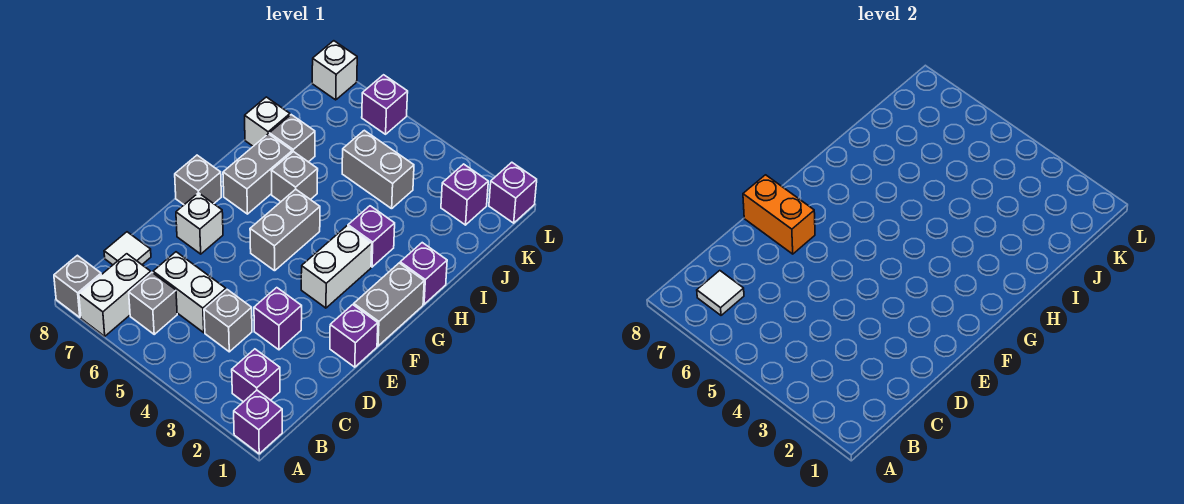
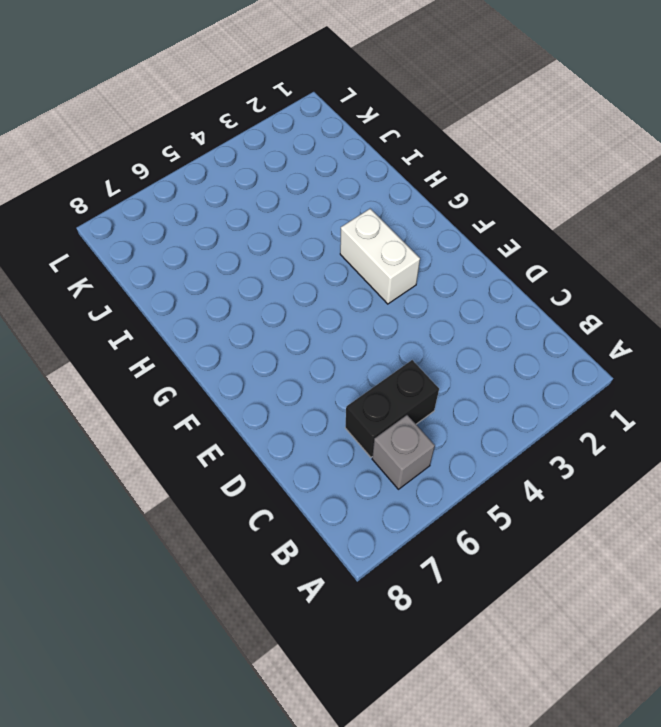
black 1x2 brick [345,360,439,457] -> white 1x2 brick [153,252,226,333]
none -> purple 1x1 brick [234,390,282,454]
none -> white 1x2 brick [79,254,151,336]
none -> grey 1x1 brick [54,255,101,317]

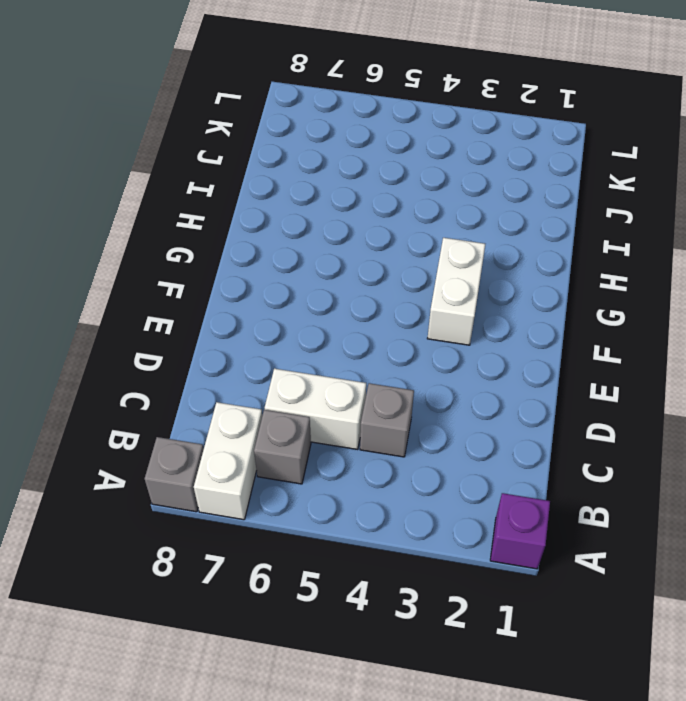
none -> purple 1x1 brick [232,349,280,402]
none -> white 1x1 tile [104,232,151,265]
none -> purple 1x1 brick [254,288,302,350]

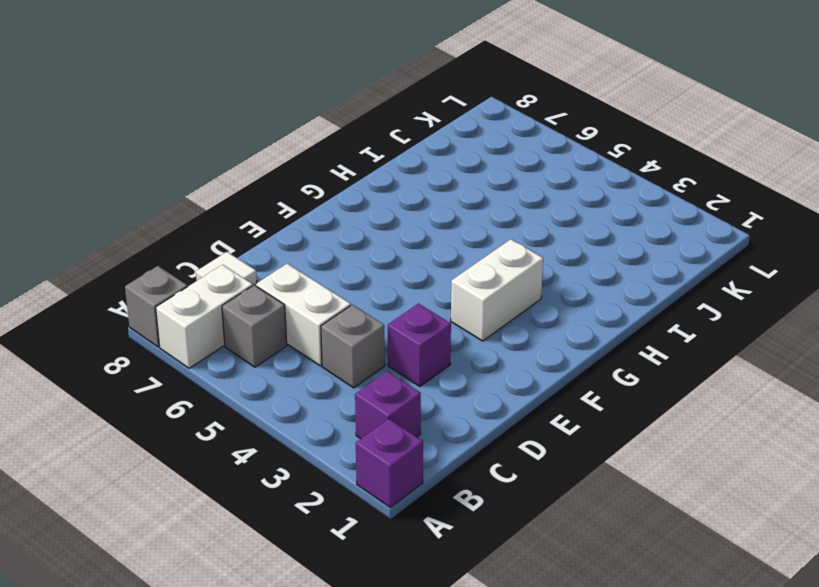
none -> purple 1x1 brick [330,305,378,367]
none -> white 1x1 brick [176,193,223,254]
none -> grey 1x2 brick [354,263,424,346]

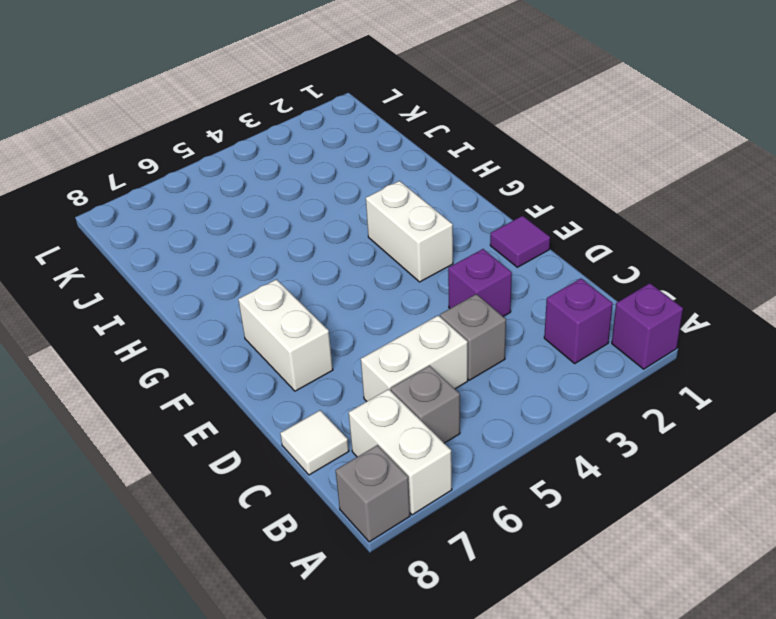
purple 1x1 tile [490,216,550,267] -> purple 1x1 brick [330,305,378,367]
white 1x2 brick [238,279,333,391] -> white 1x1 brick [176,193,223,254]
none -> grey 1x2 brick [354,263,424,346]
none -> grey 1x2 brick [250,189,320,271]
none -> grey 1x1 brick [175,155,221,205]

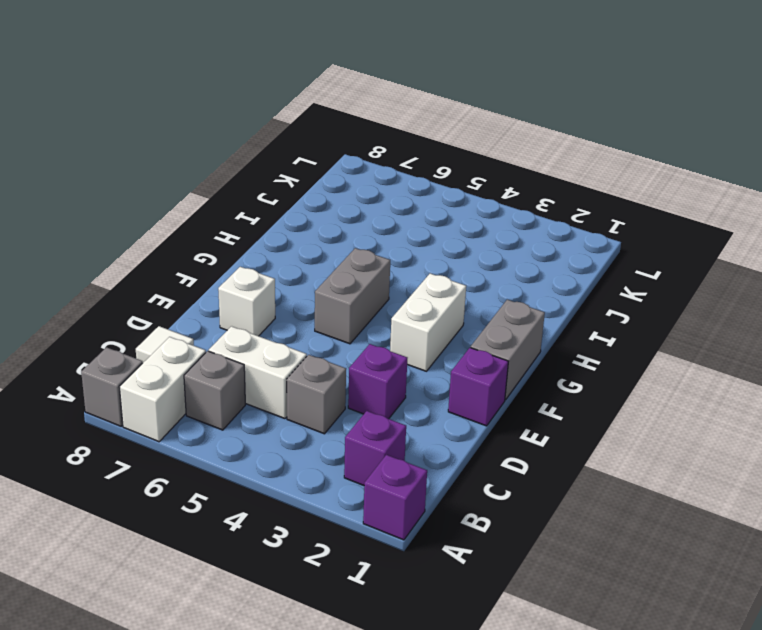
none -> grey 1x1 brick [175,155,221,205]
none -> grey 1x2 brick [223,134,292,214]
none -> purple 1x1 brick [400,243,447,304]

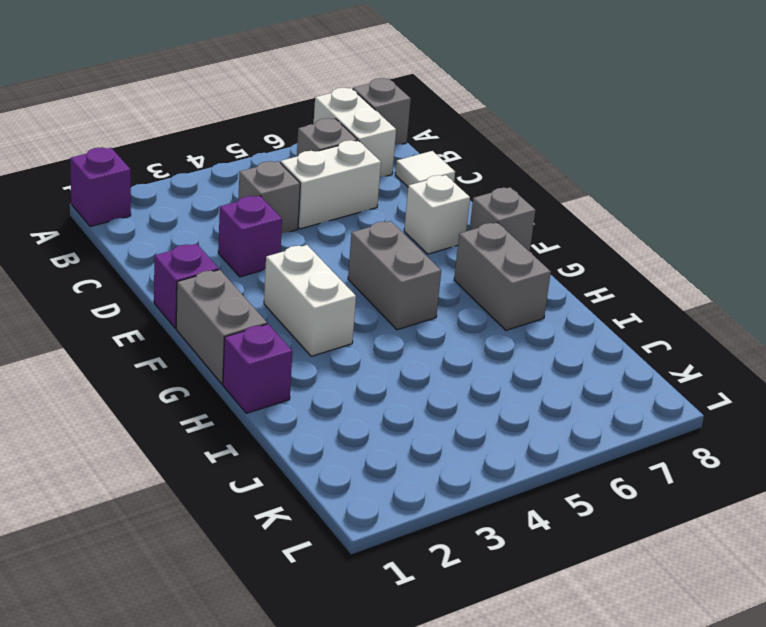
none -> purple 1x1 brick [232,349,280,402]
none -> purple 1x1 brick [348,206,395,267]
none -> grey 1x1 brick [271,151,318,202]

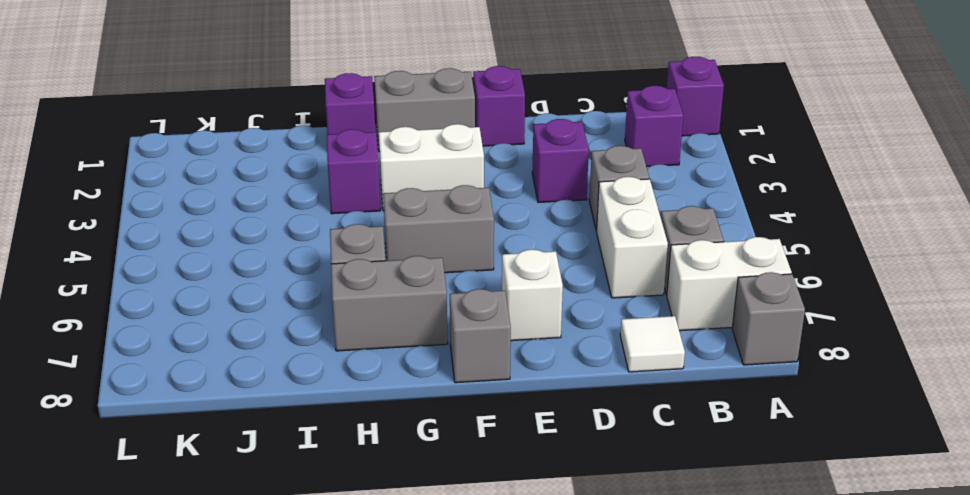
none -> grey 1x1 brick [269,115,315,162]
none -> white 1x1 brick [245,97,290,146]
none -> grey 1x2 brick [342,130,414,209]

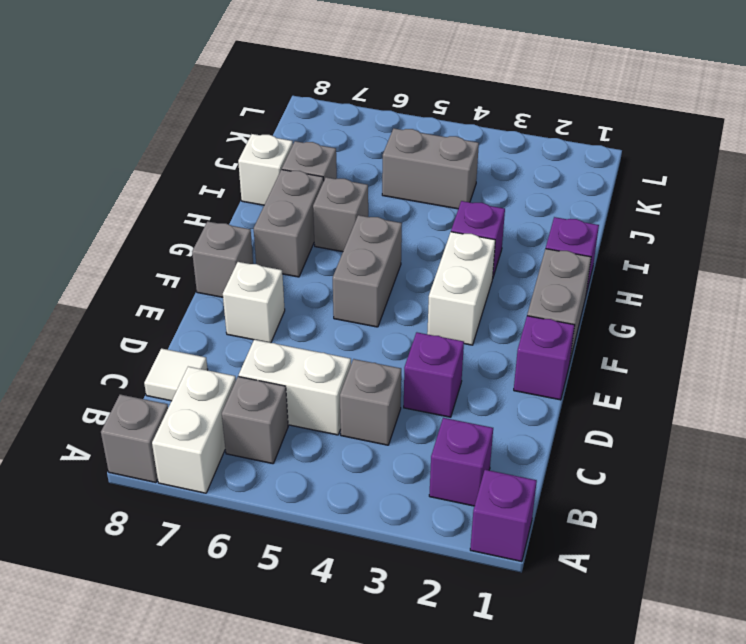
none -> purple 1x1 brick [441,164,488,225]
none -> purple 1x1 brick [489,162,537,223]
none -> purple 1x1 brick [362,75,408,134]

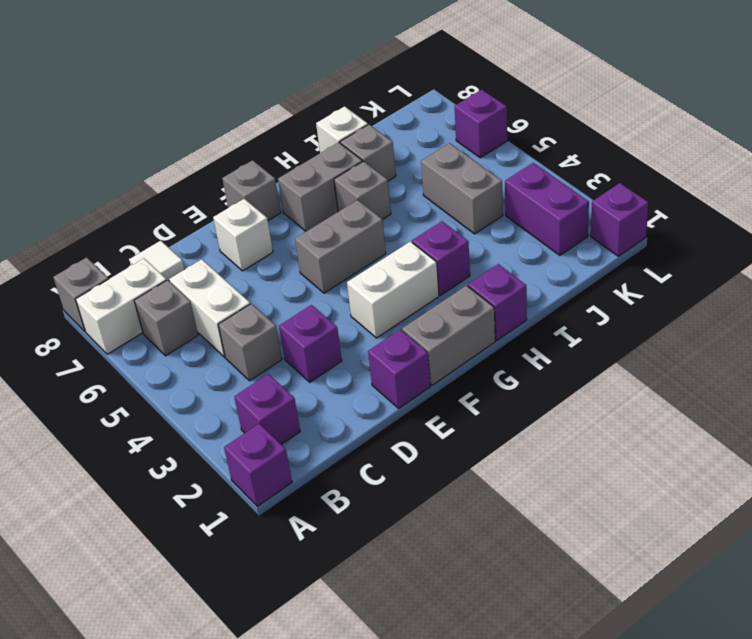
purple 1x2 brick [505,163,589,255] -> purple 1x1 brick [441,164,488,225]
none -> white 1x1 brick [312,41,357,100]
none -> white 1x1 tile [697,271,744,315]
none -> orange 1x2 brick [743,175,815,254]

